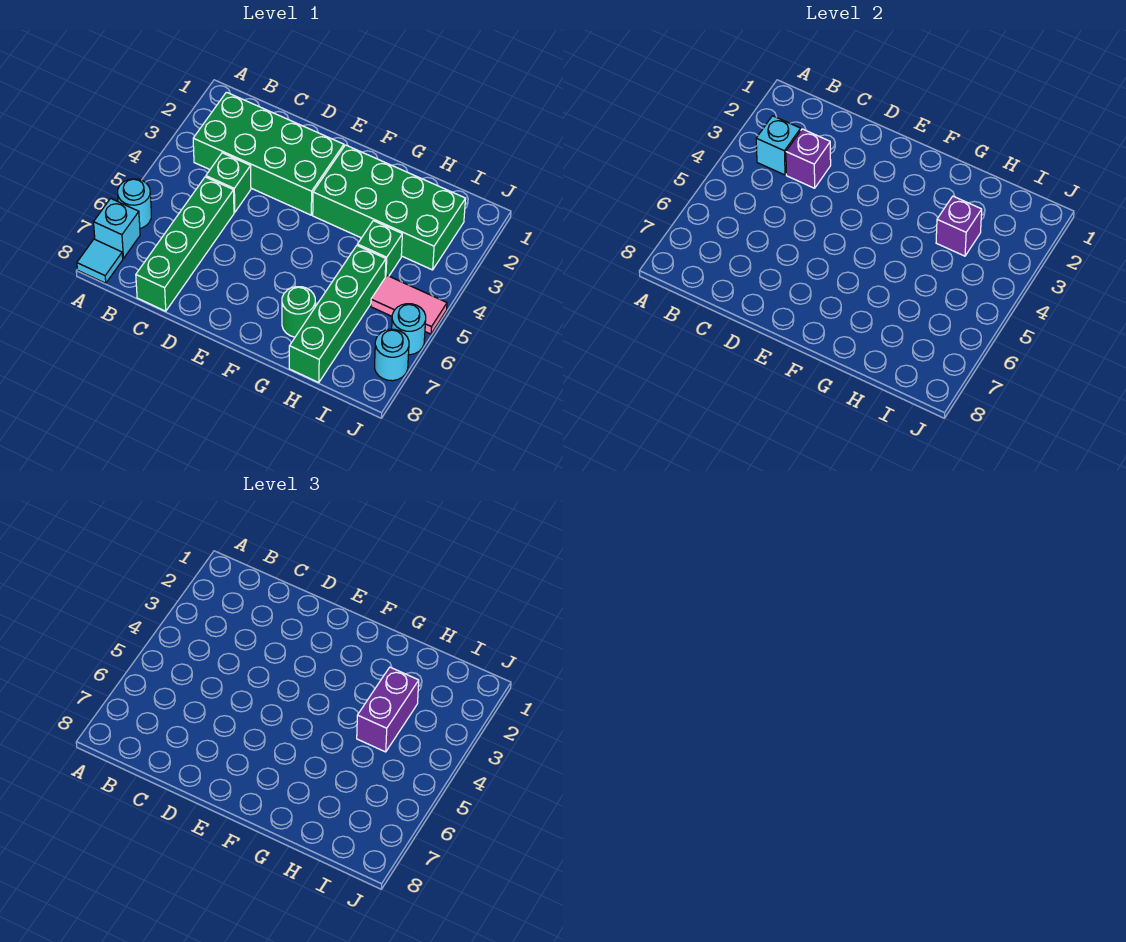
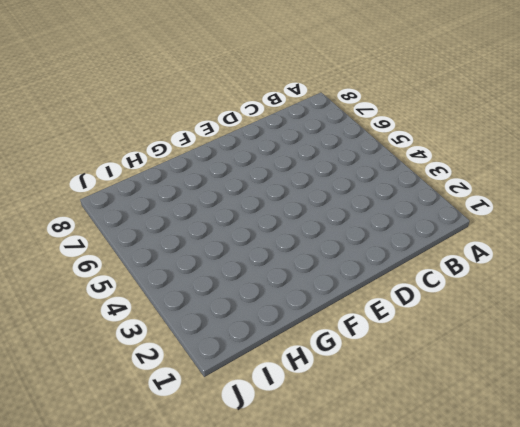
none -> cyan 1x1 round brick [117,179,151,228]
none -> cyan 1x1 brick [94,198,140,258]
none -> cyan 1x1 tile [77,239,123,283]

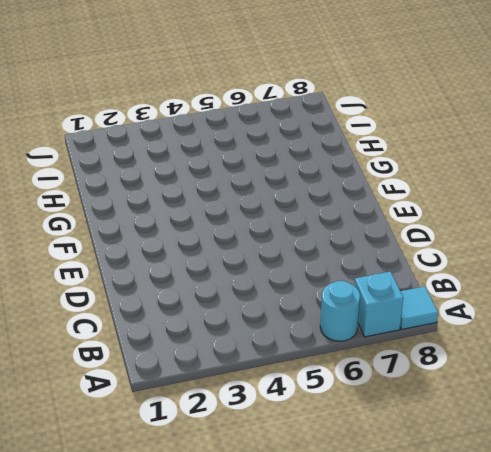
none -> green 2x4 brick [193,92,344,215]
none -> green 1x1 brick [206,153,251,212]
none -> green 1x4 brick [136,177,234,311]

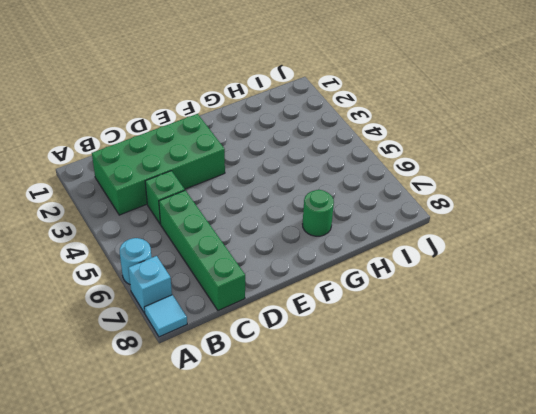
none -> green 2x4 brick [313,145,466,270]
none -> green 1x1 brick [357,221,402,277]
none -> green 1x4 brick [289,246,386,383]

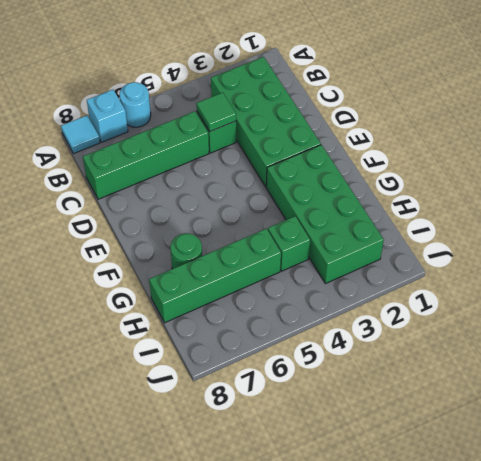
green 1x1 tile [196,93,236,131] -> none
none -> pink 1x2 tile [371,276,447,334]
none -> cyan 1x1 round brick [392,304,426,355]
none -> cyan 1x1 round brick [375,329,409,381]

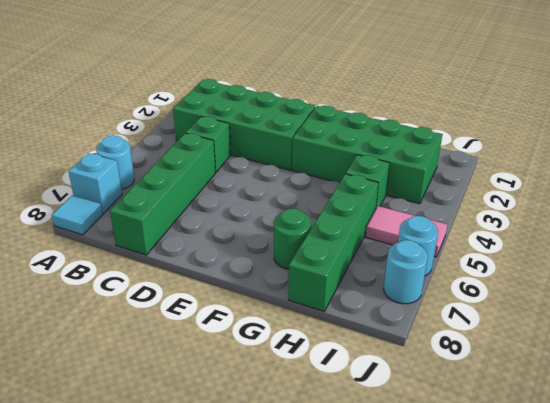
none -> cyan 1x1 brick [756,116,801,175]
none -> purple 1x1 brick [786,129,831,188]
none -> purple 1x1 brick [936,196,982,256]

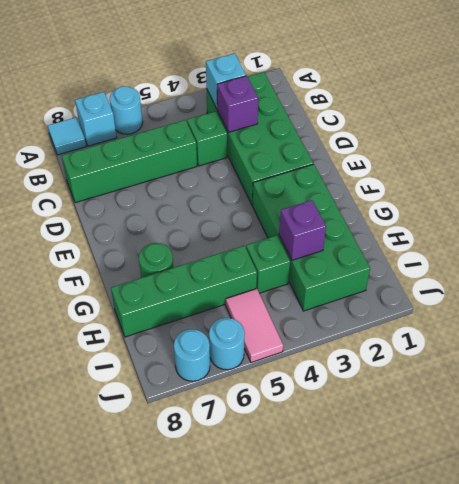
none -> purple 1x2 brick [357,667,419,752]

